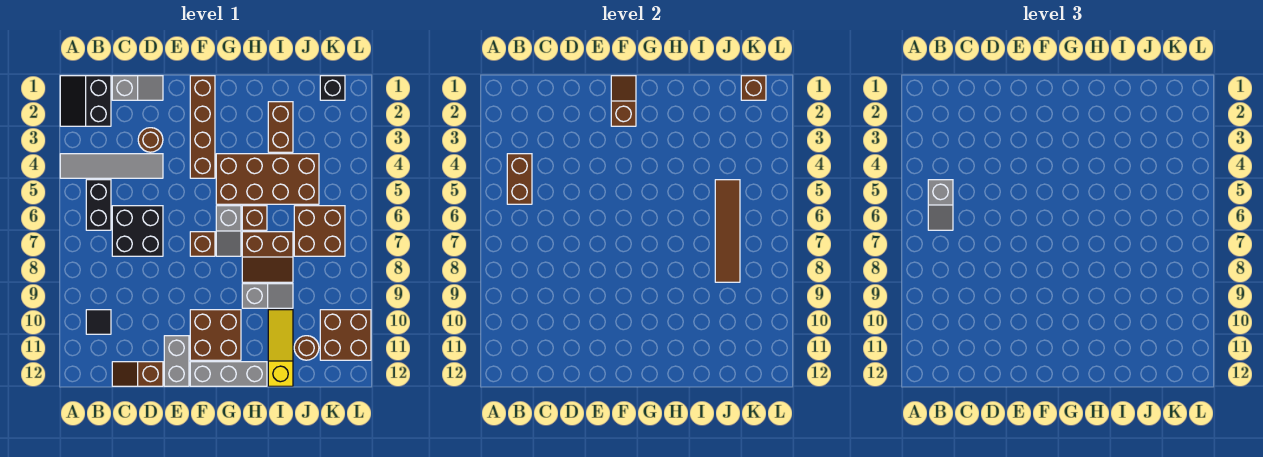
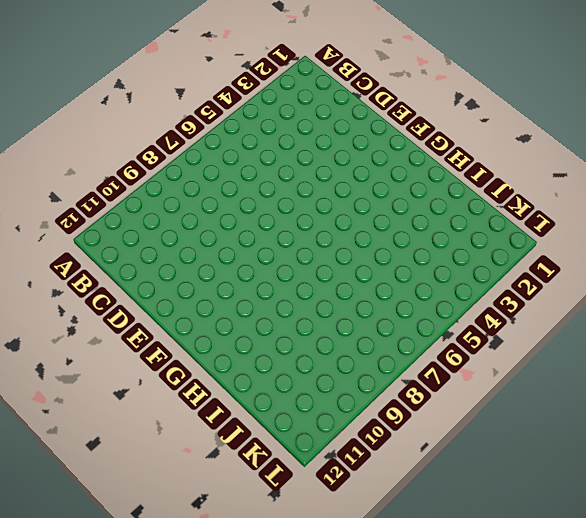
none -> black 2x2 slope [60,76,111,126]
none -> grey 1x4 tile [60,154,163,178]
none -> black 1x2 brick [86,180,111,230]

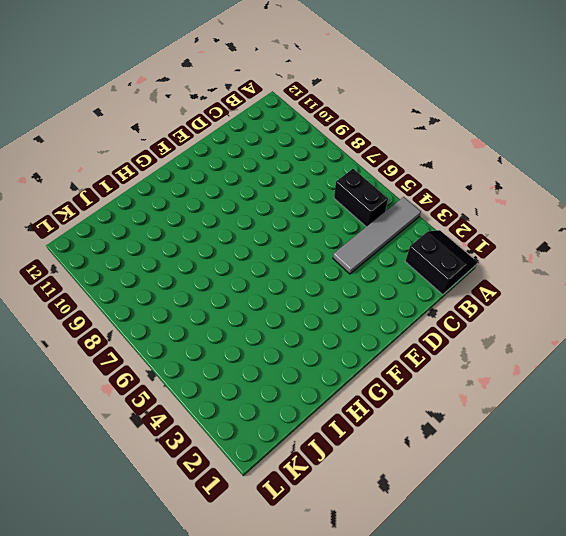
none -> black 1x1 tile [86,310,111,334]
none -> grey 1x2 slope [112,76,163,100]
none -> black 2x2 brick [112,206,163,256]

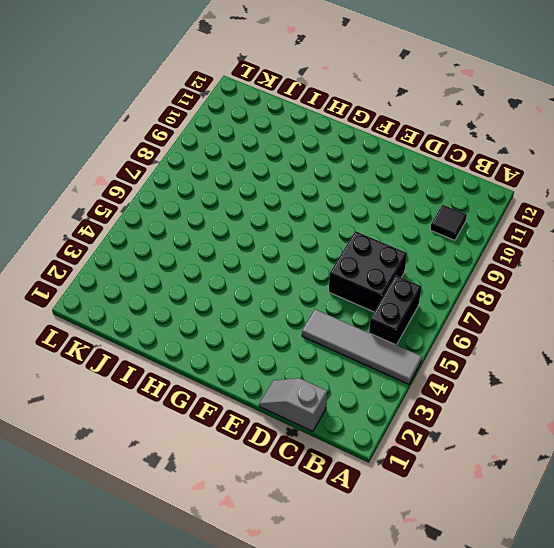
none -> black 2x2 slope [60,76,111,126]
none -> brown 1x2 slope [112,362,163,386]
none -> brown 1x1 round brick [138,128,163,152]

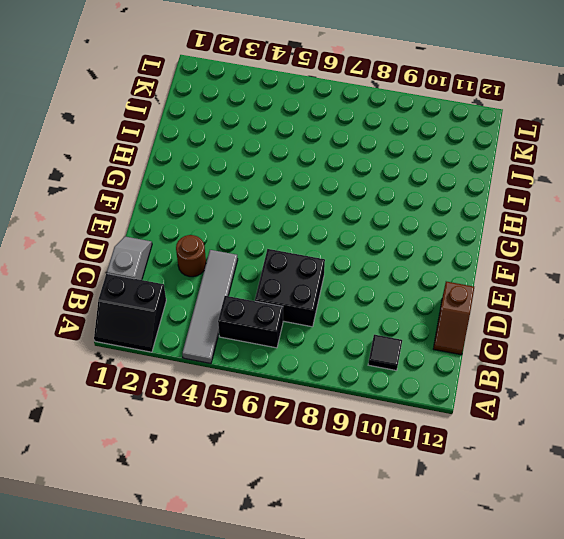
none -> grey 1x2 brick [164,336,189,386]
none -> brown 1x4 brick [190,76,215,178]
none -> brown 1x1 brick [190,232,215,256]

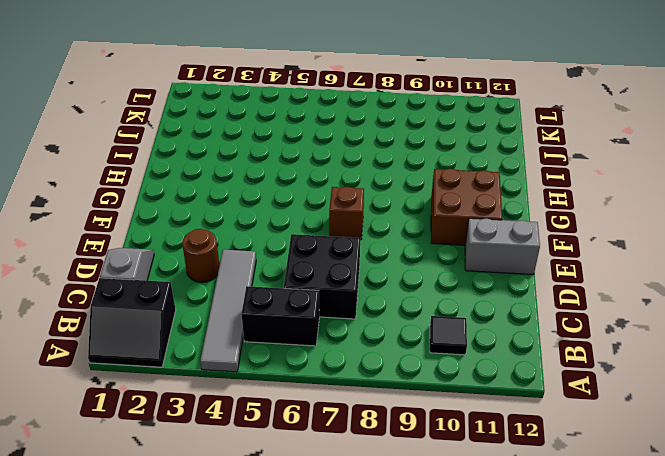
none -> brown 1x2 slope [112,362,163,386]
none -> brown 1x4 brick [190,76,215,178]
none -> grey 1x3 brick [190,362,267,386]

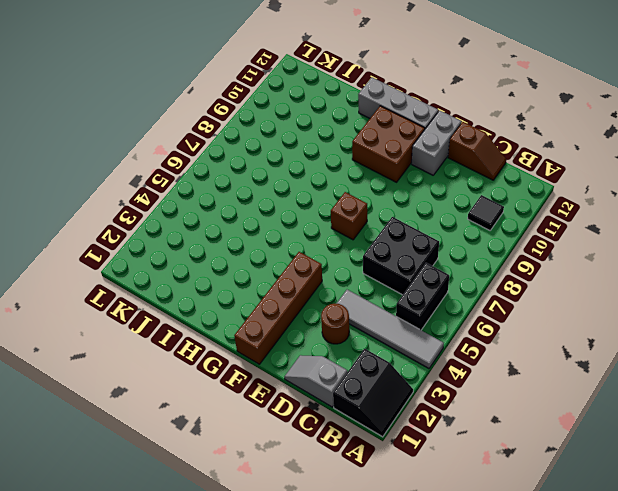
none -> brown 2x4 brick [216,154,319,204]
none -> grey 1x2 slope [216,206,241,256]
none -> brown 1x1 brick [242,206,267,230]

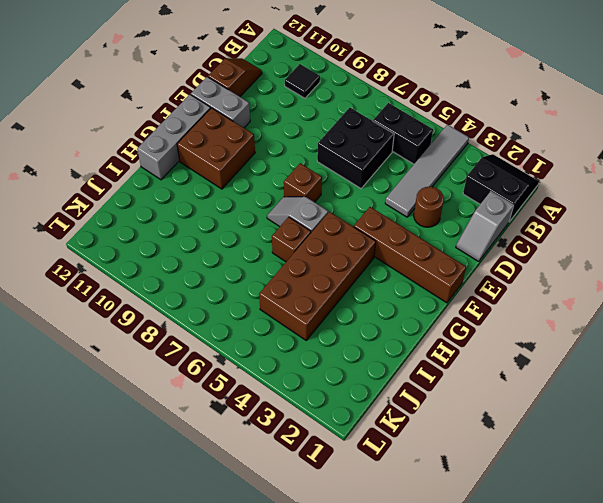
none -> brown 2x2 slope [242,232,293,282]
none -> grey 1x2 slope [242,284,293,308]
none -> brown 1x2 brick [268,102,293,152]

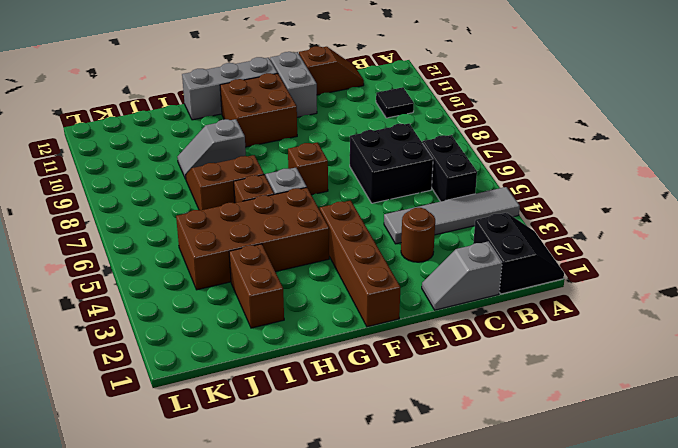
none -> yellow 1x3 slope [268,310,293,386]
none -> brown 2x2 brick [294,206,345,256]
none -> brown 1x1 round brick [294,336,319,360]

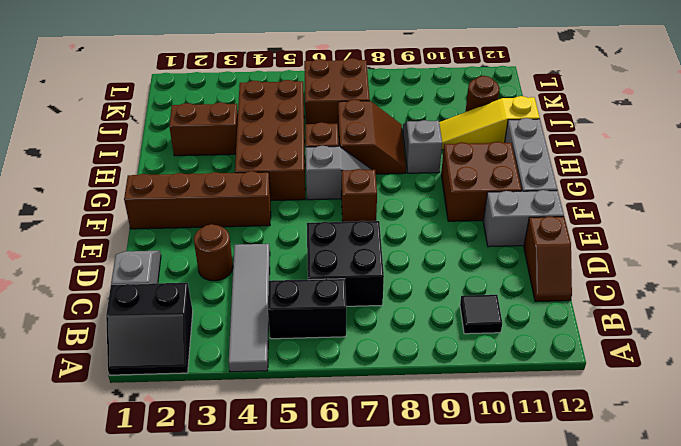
none -> black 1x1 brick [320,76,345,100]
none -> brown 2x2 brick [320,310,371,360]
none -> brown 1x2 brick [507,154,532,204]

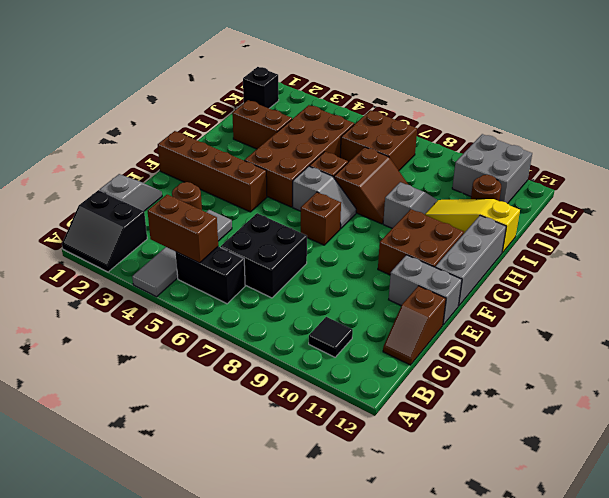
grey 2x2 brick [452,134,532,204] -> brown 2x2 brick [320,310,371,360]
none -> brown 1x2 slope [611,76,636,126]
none -> brown 1x4 tile [715,180,740,282]
none -> brown 1x1 brick [741,76,766,100]

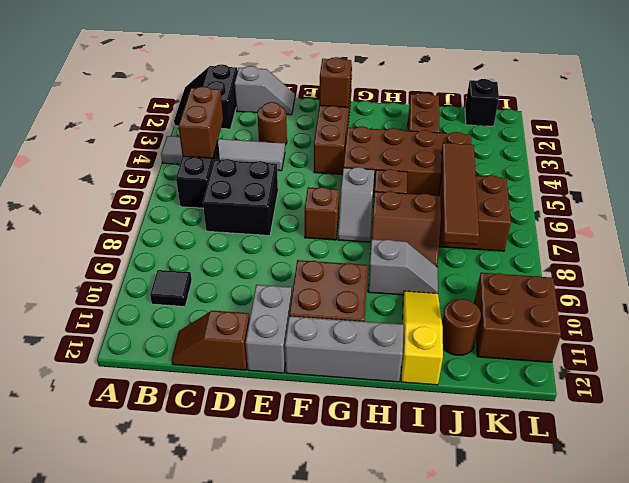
none -> brown 1x1 brick [741,76,766,100]
none -> grey 1x2 slope [928,180,953,230]

